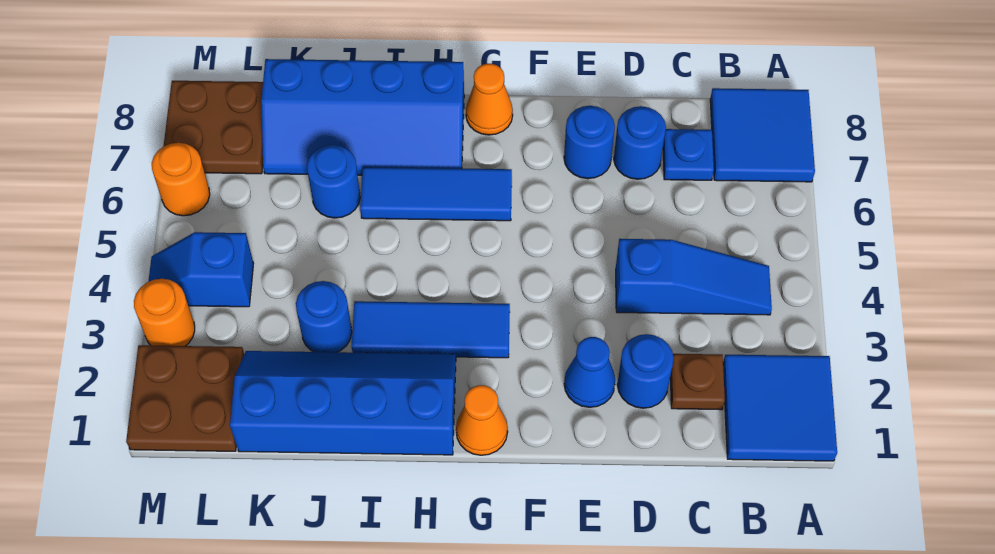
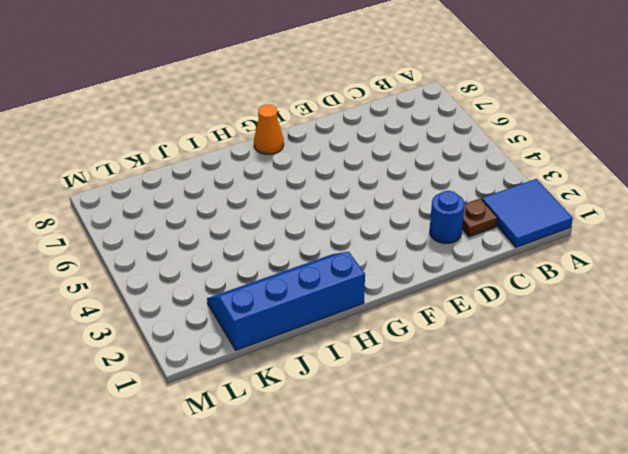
none -> blue 2x2 tile [710,88,815,182]
none -> blue 1x3 slope [616,239,772,315]
none -> blue 1x1 plate [663,129,714,180]

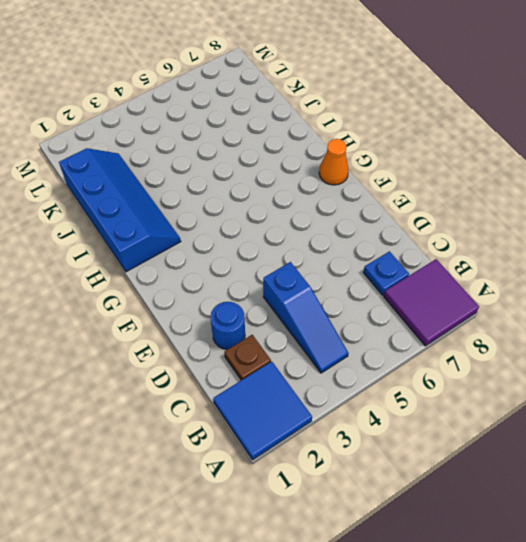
purple 2x2 tile [384,259,479,346] -> blue 2x2 tile [710,88,815,182]
none -> blue 1x1 round brick [614,106,666,179]
none -> blue 1x1 cone [564,337,615,407]
none -> blue 1x1 round brick [564,106,615,179]

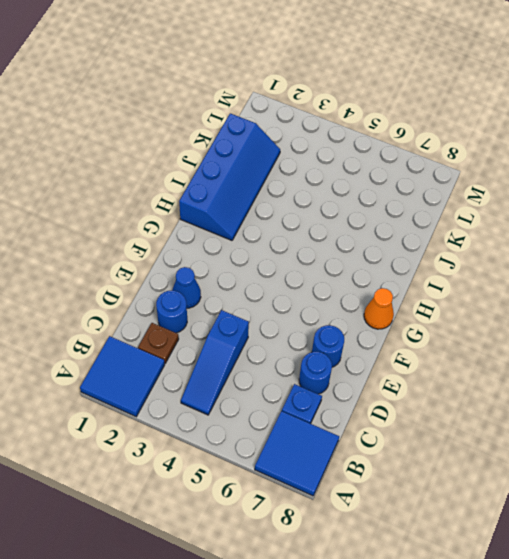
none -> orange 1x1 cone [456,385,508,455]
none -> blue 1x3 tile [352,301,510,358]
none -> blue 1x3 tile [360,167,512,221]

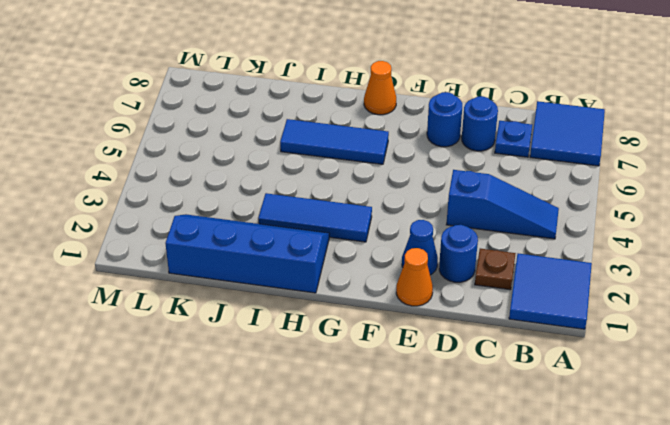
orange 1x1 cone [396,248,433,306] -> orange 1x1 cone moved to [456,385,508,455]
none -> blue 2x4 slope [261,59,464,175]
none -> blue 1x1 round brick [296,281,352,352]
none -> blue 1x1 round brick [307,145,360,218]

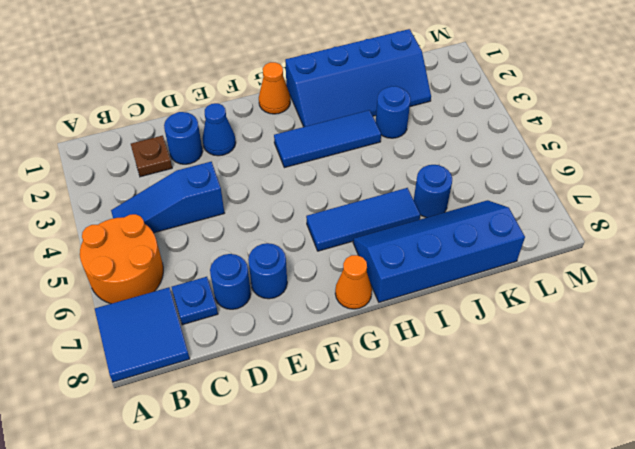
orange 2x2 round brick [80,214,163,304] -> none
none -> blue 2x2 tile [723,355,837,461]
none -> brown 2x2 plate [126,345,244,451]
none -> blue 1x2 slope [148,232,254,307]

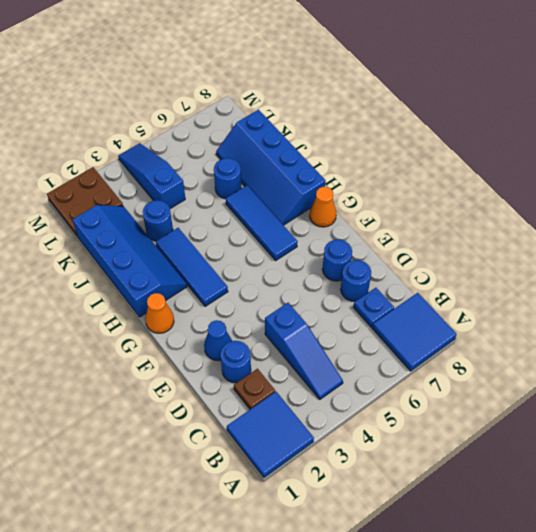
blue 1x3 slope [118,143,185,209] -> blue 1x2 slope [148,232,254,307]
none -> brown 2x2 plate [163,81,263,174]
none -> orange 1x1 round brick [134,279,195,346]
none -> orange 1x1 round brick [152,143,210,216]

